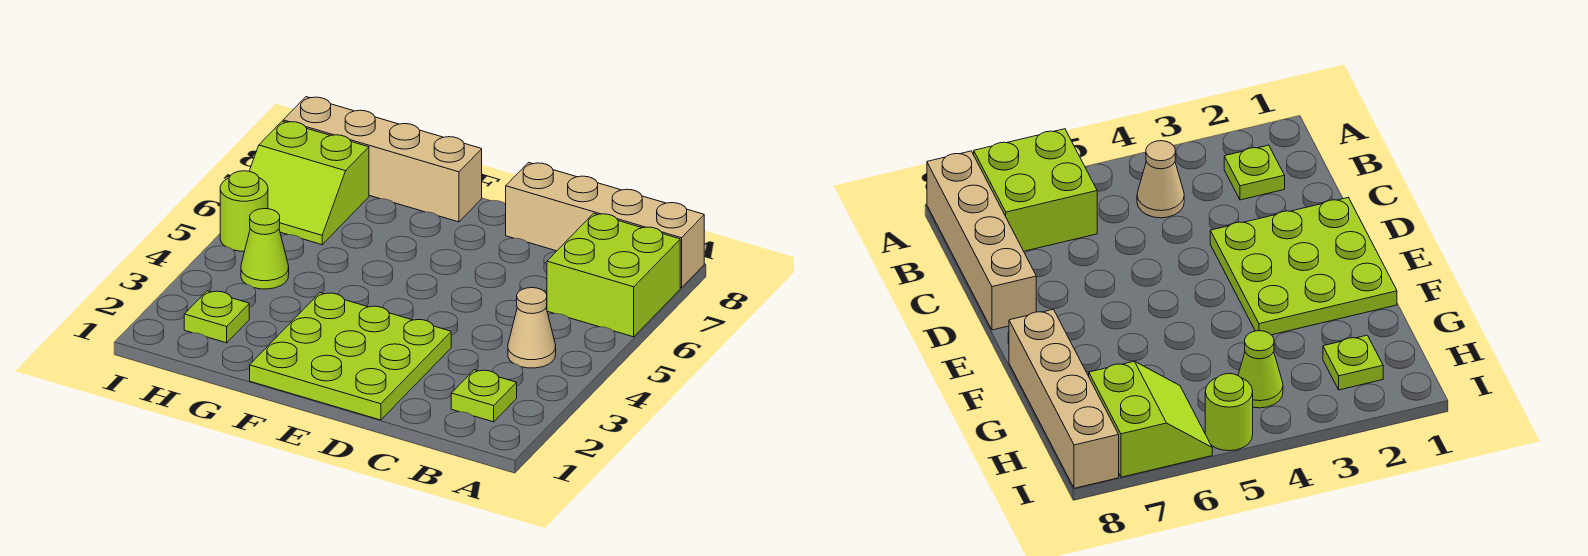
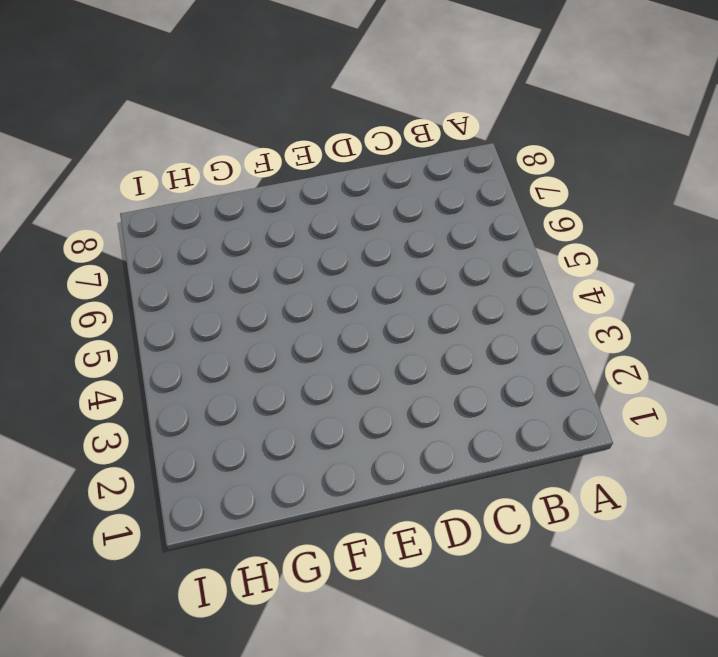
none -> lime 2x2 brick [547,213,680,337]
none -> tan 1x4 brick [506,163,704,288]

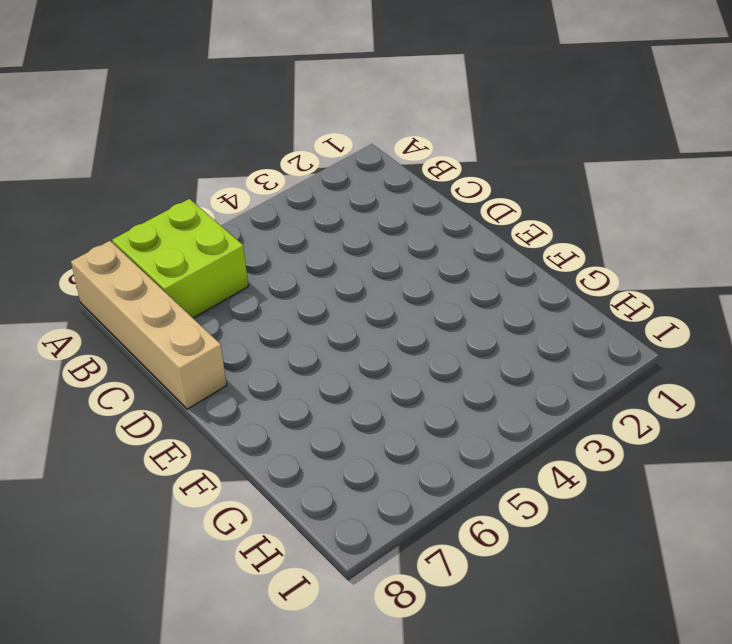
none -> lime 1x1 plate [451,370,517,422]
none -> tan 1x1 cone [508,288,556,368]

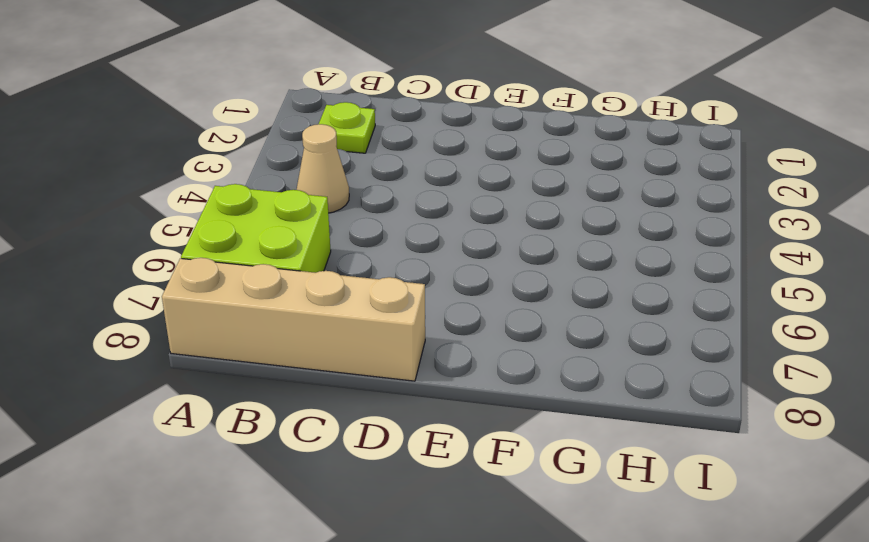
none -> lime 3x3 plate [250,293,451,420]
none -> tan 1x4 brick [283,97,482,222]

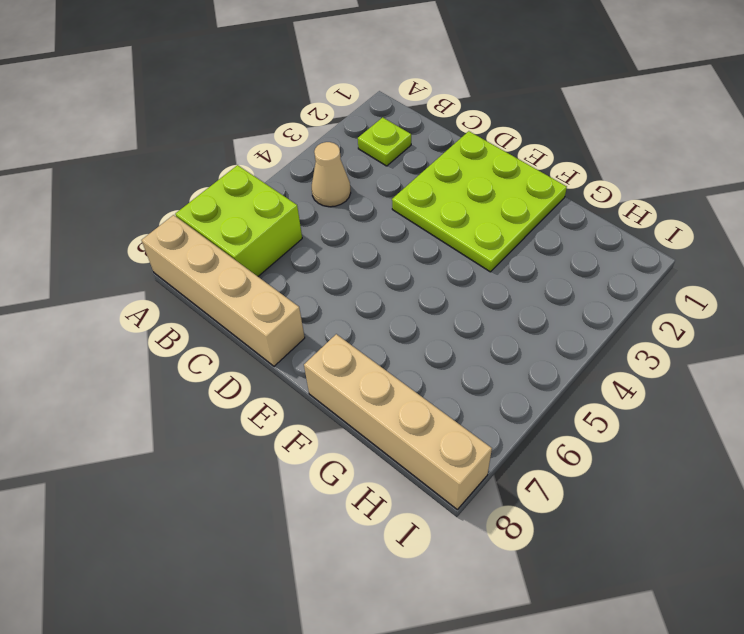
none -> lime 1x1 plate [184,291,249,343]
none -> lime 1x1 cone [241,209,289,289]

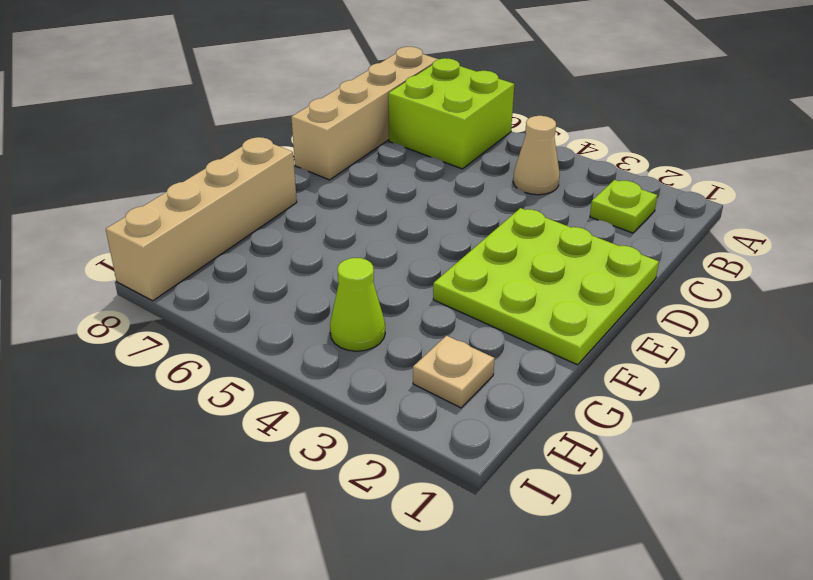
tan 1x1 plate [413,336,495,408] -> lime 1x1 plate [184,291,249,343]
none -> lime 2x2 slope [250,121,369,245]
none -> lime 1x1 round brick [220,171,268,251]

